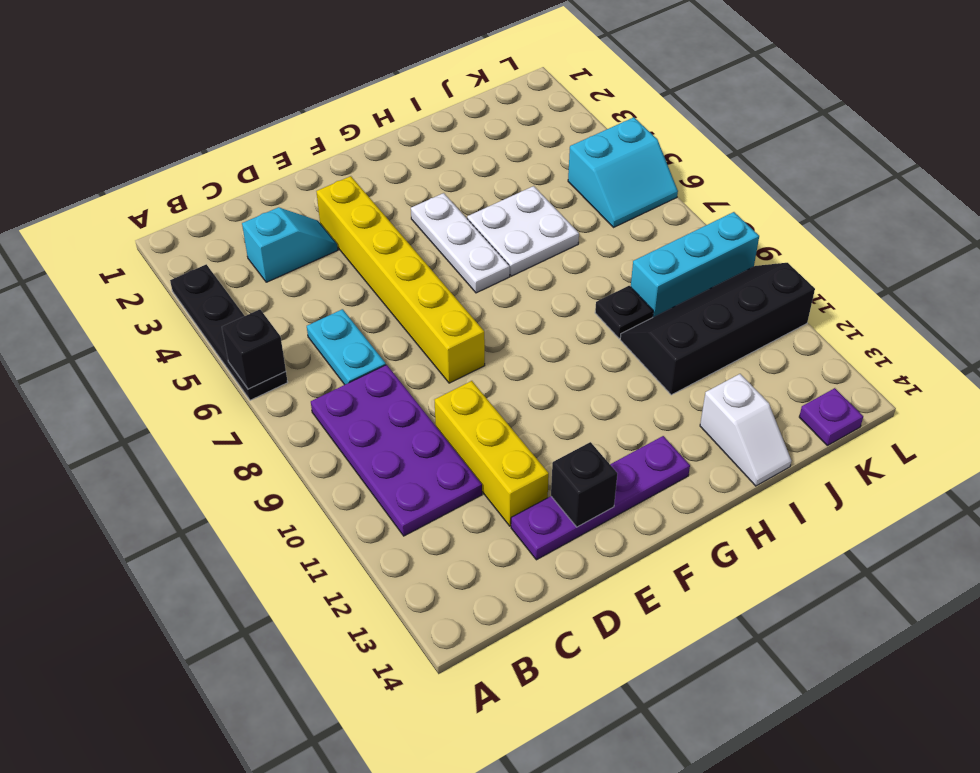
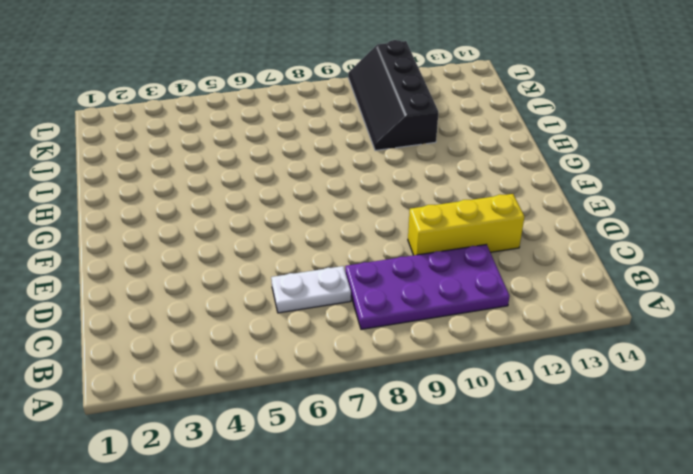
white 1x2 plate [271,266,351,313] -> cyan 1x2 plate [307,309,386,385]
none -> black 1x4 plate [170,264,288,400]
none -> cyan 1x2 slope [242,207,338,282]
none -> purple 1x4 plate [511,436,690,560]

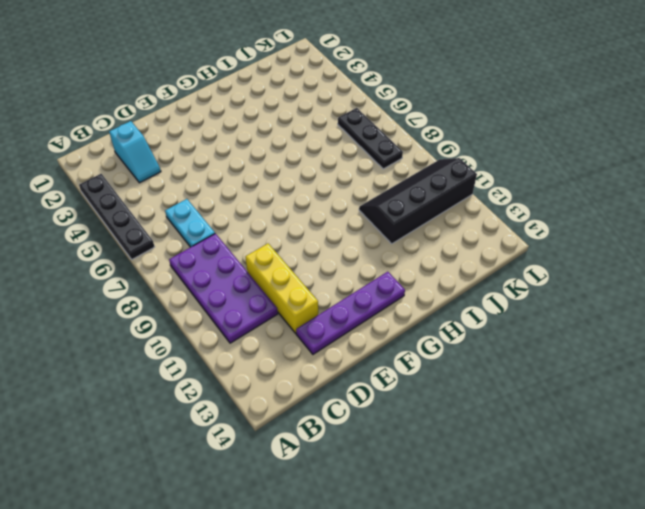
cyan 1x2 slope [109,121,161,183] -> cyan 1x2 slope turned to [242,207,338,282]
black 1x3 plate [338,108,403,169] -> cyan 2x2 slope [568,117,678,227]
none -> yellow 1x6 brick [316,176,485,383]
none -> white 1x3 plate [411,193,510,293]
none -> white 2x2 plate [467,186,579,276]

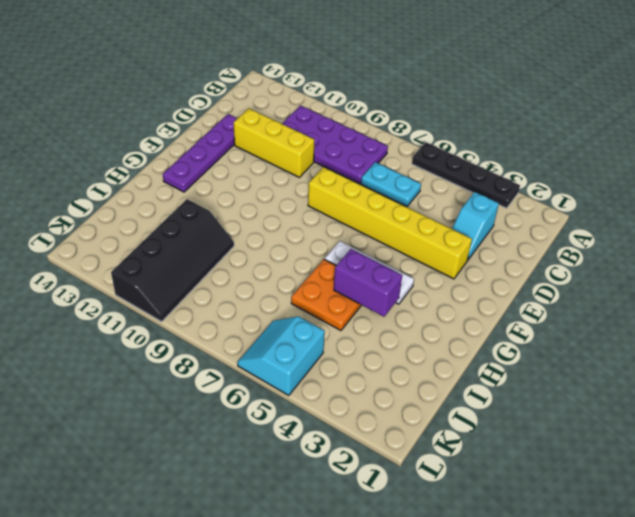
purple 1x2 brick [334,249,402,317] -> none
orange 2x2 plate [291,259,361,330] -> white 2x2 plate [467,186,579,276]
none -> black 1x1 plate [595,286,653,338]
none -> white 1x2 slope [700,374,792,486]
none -> cyan 1x3 brick [631,212,759,317]

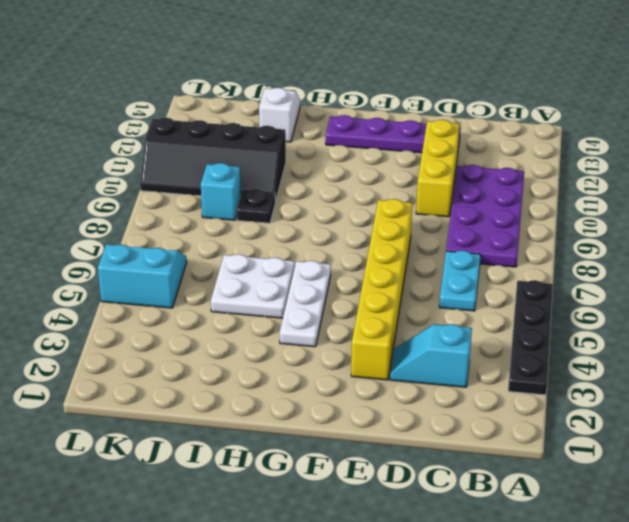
cyan 1x1 brick [201,163,241,220] -> cyan 1x3 brick [631,212,759,317]
none -> purple 1x1 plate [799,388,863,446]
none -> black 1x1 brick [222,309,286,389]
none -> black 1x1 brick [551,442,617,527]

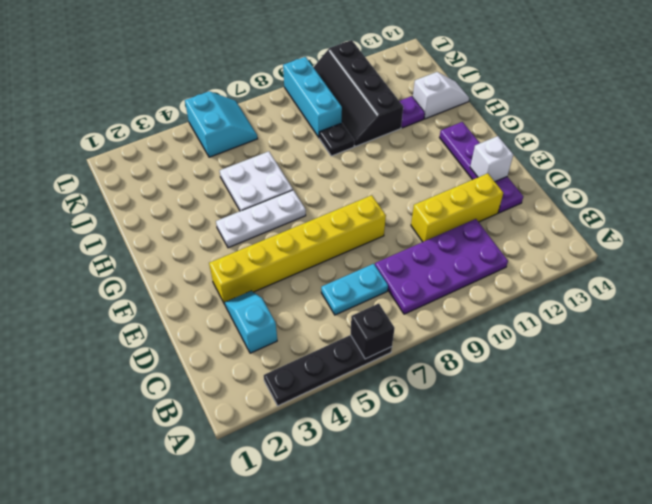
white 1x1 brick [470,136,513,182] -> black 1x1 brick [551,442,617,527]
purple 1x1 plate [400,96,425,128] -> purple 1x1 plate moved to [799,388,863,446]

